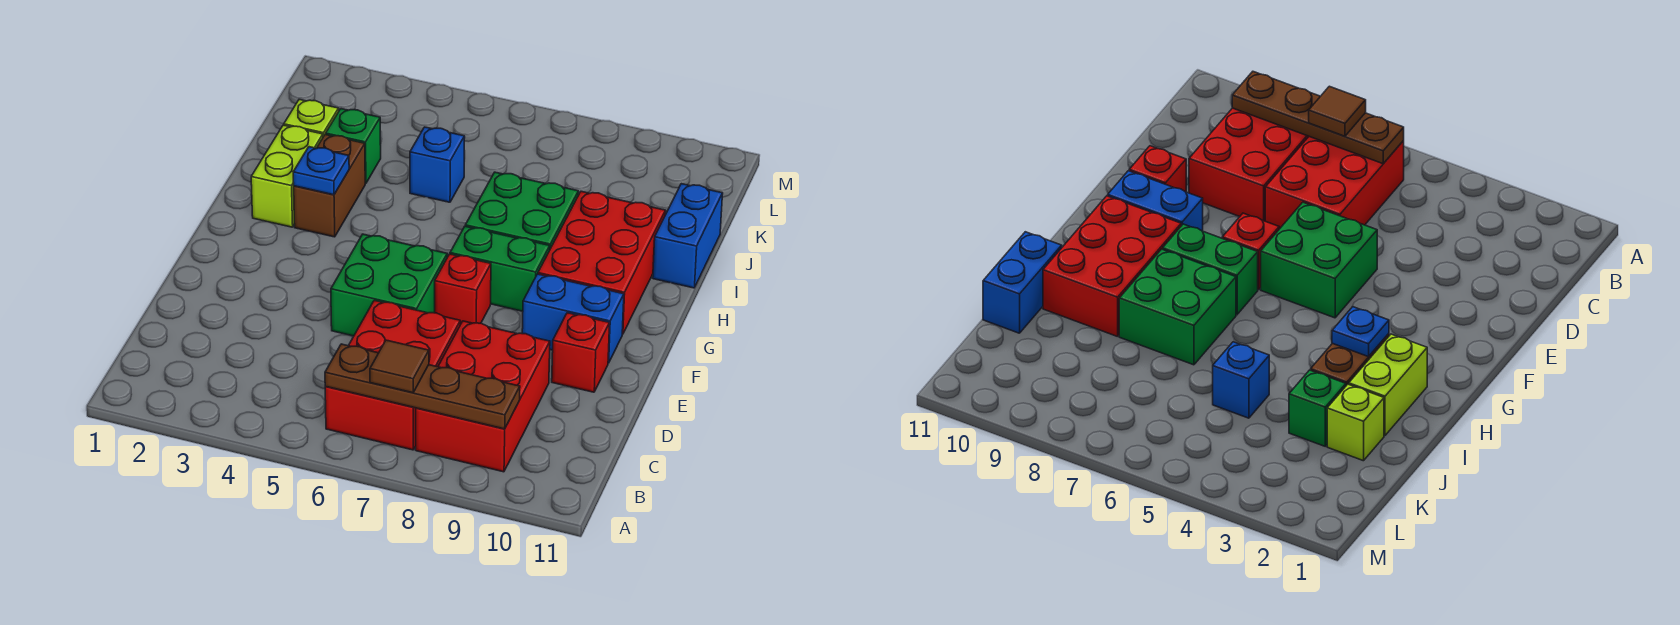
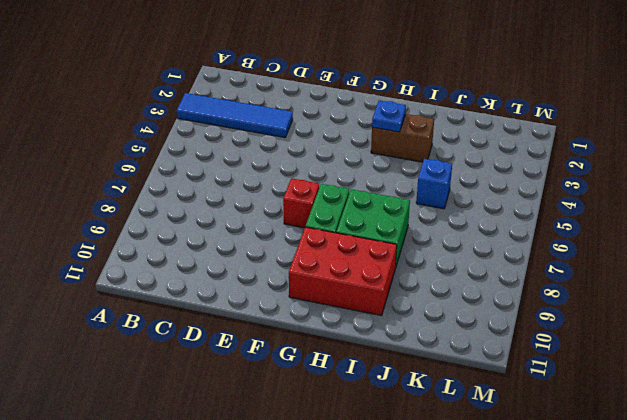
blue 1x4 tile [177,93,293,138] -> none
none -> red 2x3 brick [325,300,460,450]
none -> red 2x3 brick [416,321,550,472]
none -> green 2x2 brick [331,234,447,336]

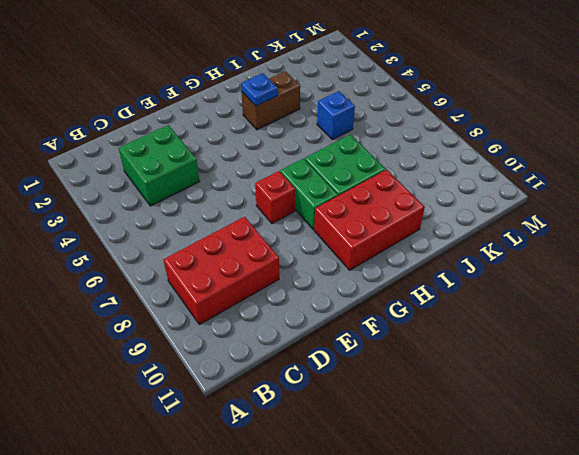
green 2x2 brick [119,125,200,206] -> green 2x2 brick moved to [331,234,447,336]
none -> red 2x3 brick [325,300,460,450]
none -> red 1x1 brick [552,313,610,392]
none -> blue 1x2 brick [522,274,624,363]

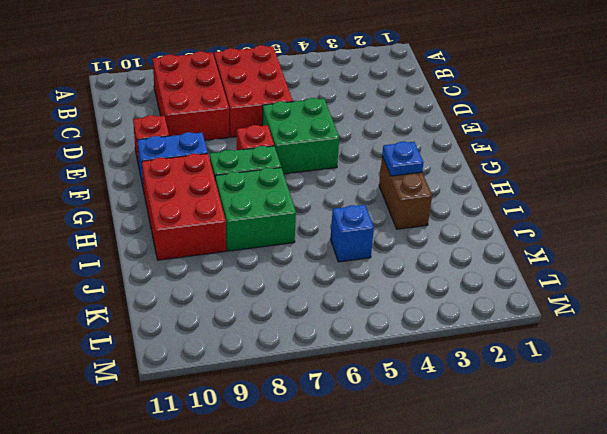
none -> lime 1x2 brick [251,125,323,227]
none -> blue 1x2 brick [653,184,723,288]
none -> lime 1x1 brick [284,99,339,137]

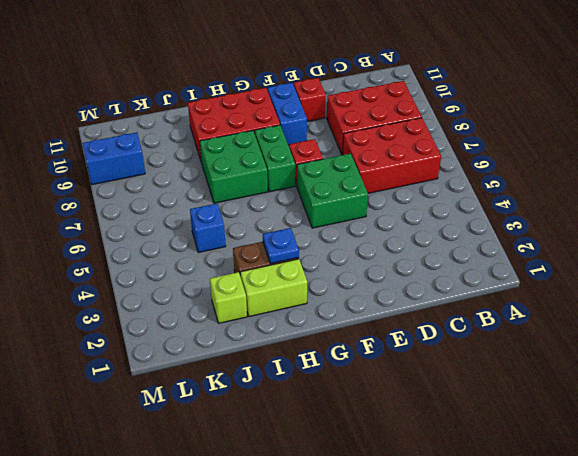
blue 1x2 brick [82,132,145,185] -> blue 1x2 brick moved to [653,184,723,288]
none -> green 1x1 brick [326,109,381,184]
none -> brown 1x4 plate [325,344,520,429]
none -> brown 1x1 tile [370,340,429,393]

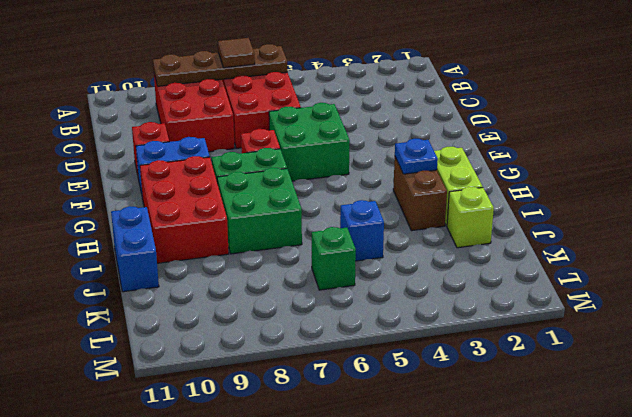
green 1x1 brick [312,227,356,290] -> green 1x1 brick moved to [326,109,381,184]

